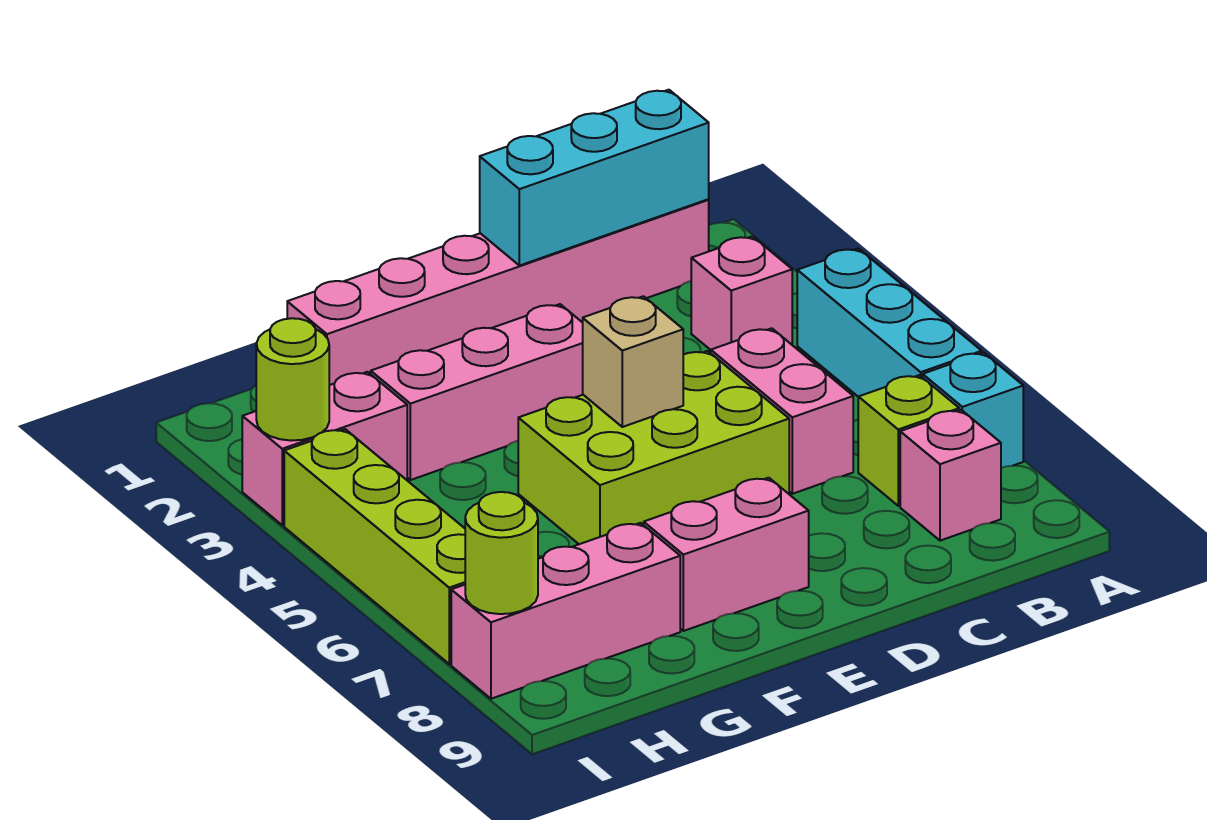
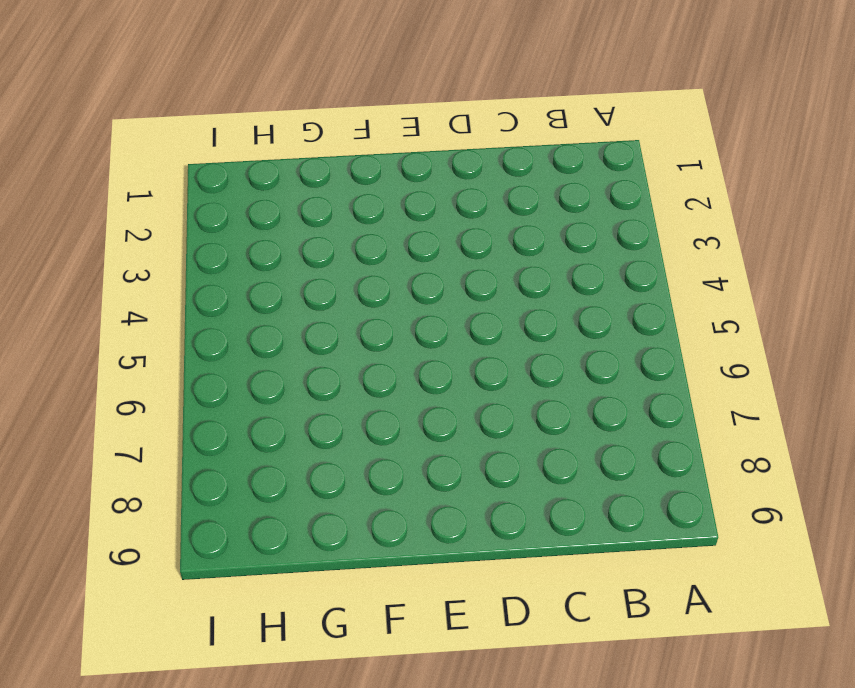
none -> cyan 1x3 brick [797,248,982,397]
none -> cyan 1x1 brick [923,353,1023,468]
none -> pink 1x6 brick [287,199,709,385]

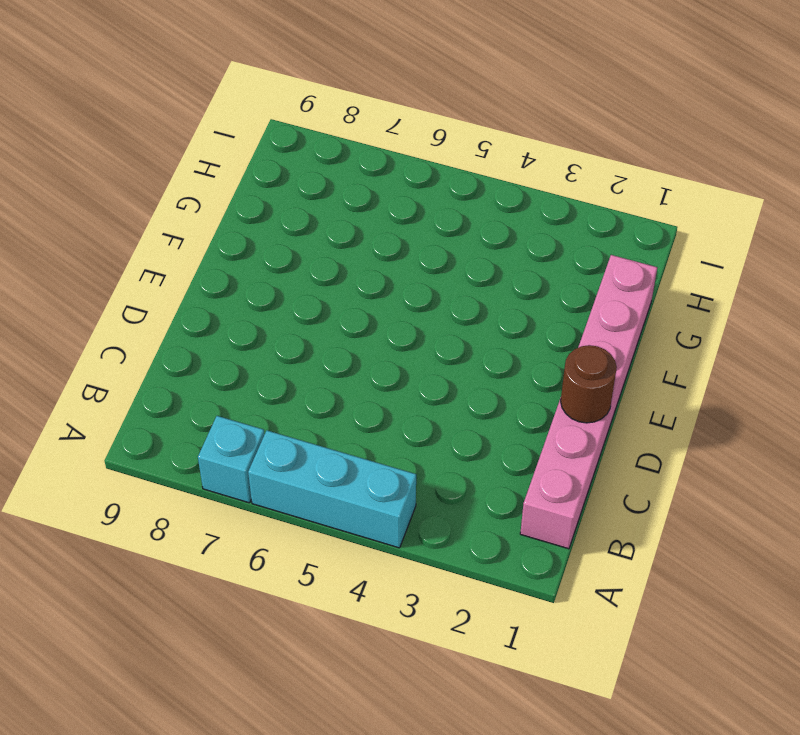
brown 1x1 round brick [561,345,617,423] -> cyan 1x3 brick [480,90,709,266]
none -> pink 1x1 brick [691,236,792,350]
none -> lime 1x1 brick [858,375,959,506]
none -> pink 1x1 brick [900,410,1001,541]

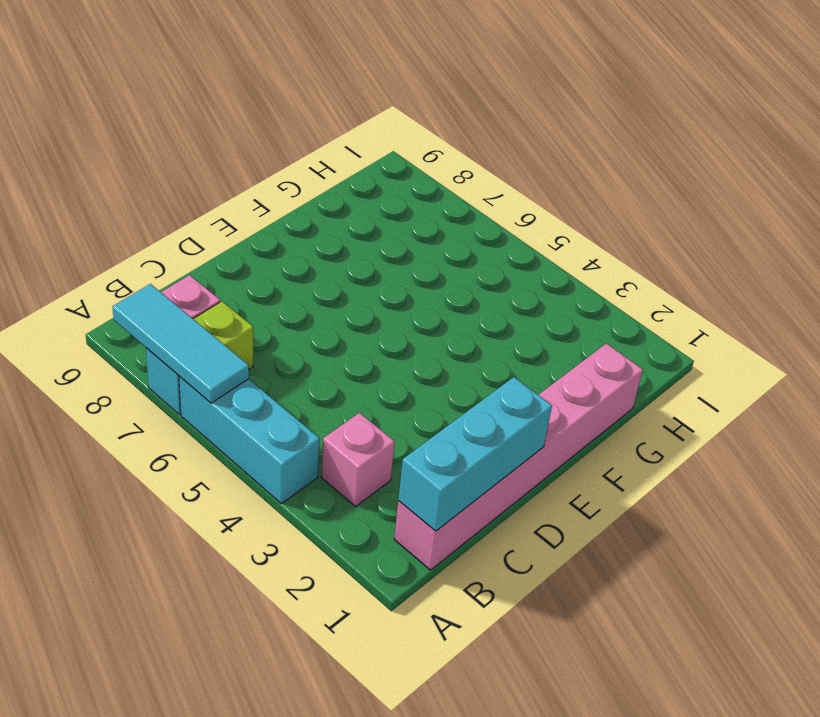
cyan 1x3 tile [113,284,249,403] -> none
none -> pink 1x2 brick [711,328,853,494]
none -> lime 2x3 brick [518,351,789,544]
none -> pink 1x3 brick [371,304,583,480]

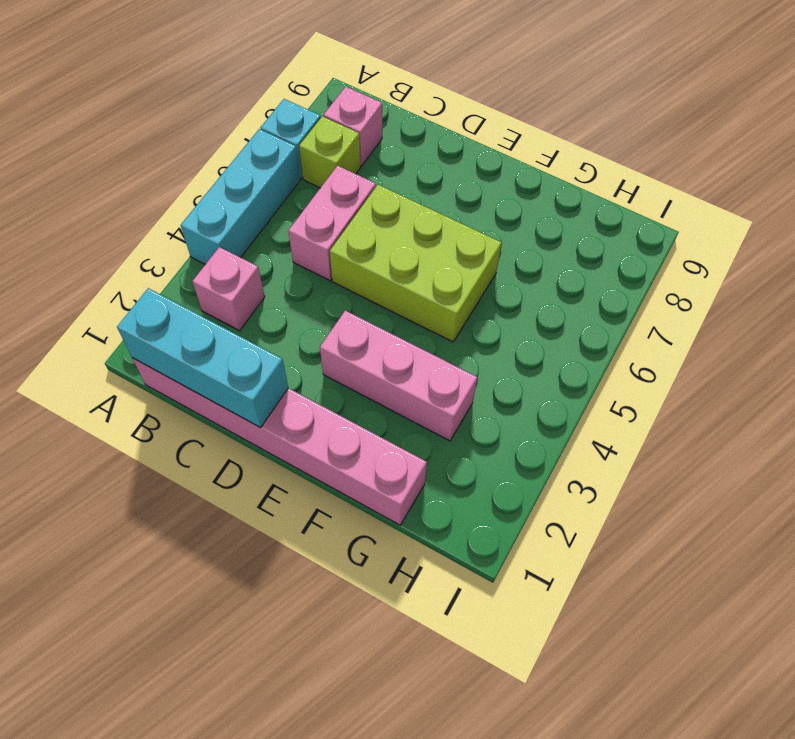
none -> pink 1x2 brick [644,478,809,631]
none -> pink 1x3 brick [451,523,680,699]
none -> pink 1x2 brick [242,372,407,525]

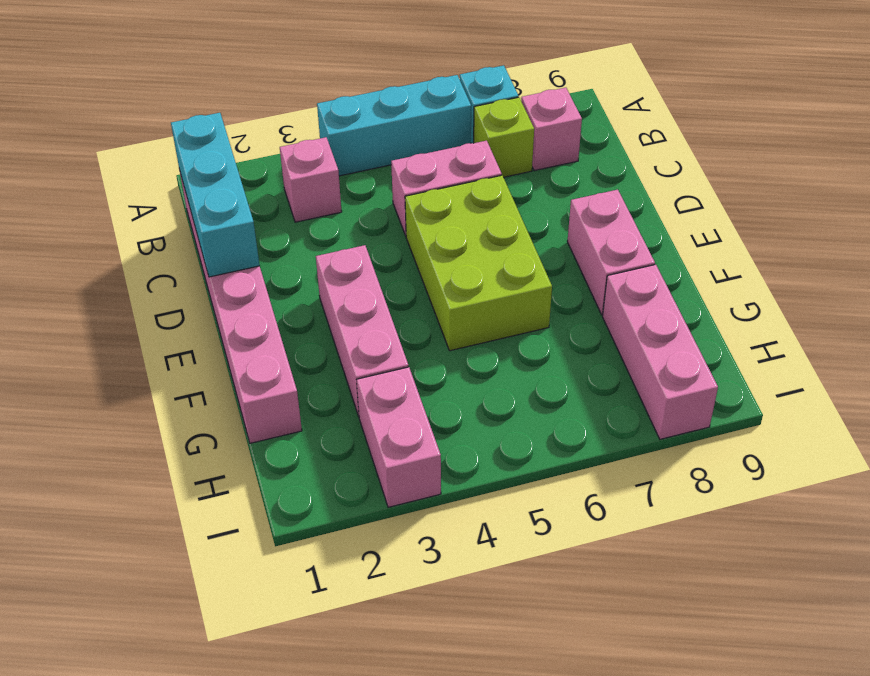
none -> lime 1x4 brick [284,429,465,664]
none -> tan 1x1 brick [583,296,683,427]
none -> lime 1x1 round brick [256,318,329,441]

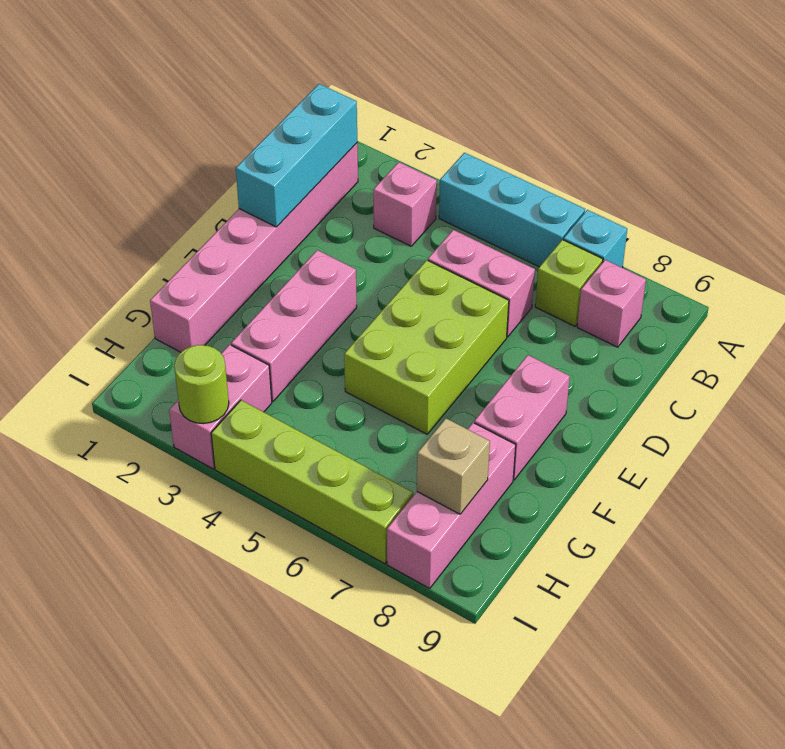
tan 1x1 brick [417,419,490,514] -> tan 1x1 brick moved to [583,296,683,427]
none -> lime 1x1 round brick [465,492,538,614]

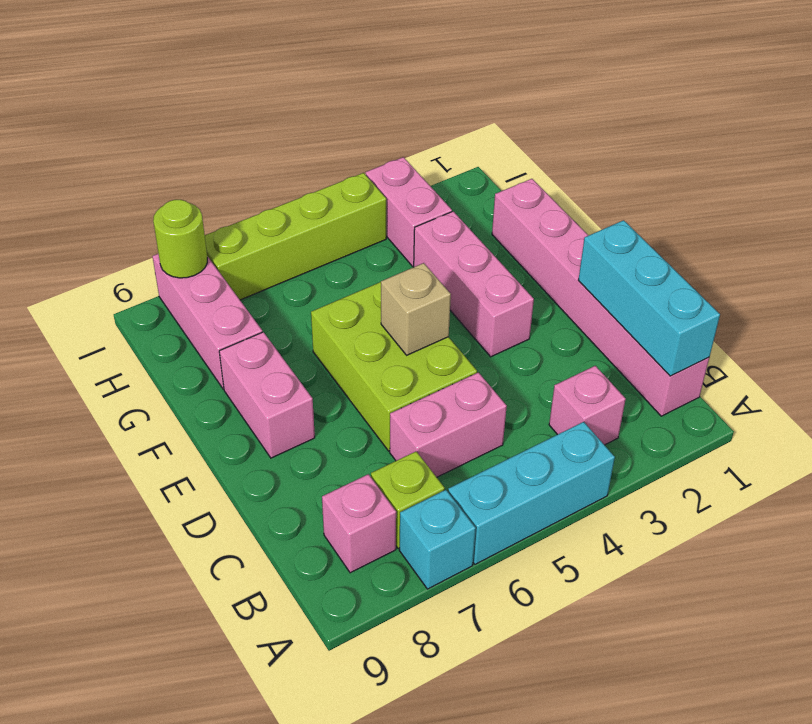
none -> lime 1x1 round brick [256,318,329,441]

